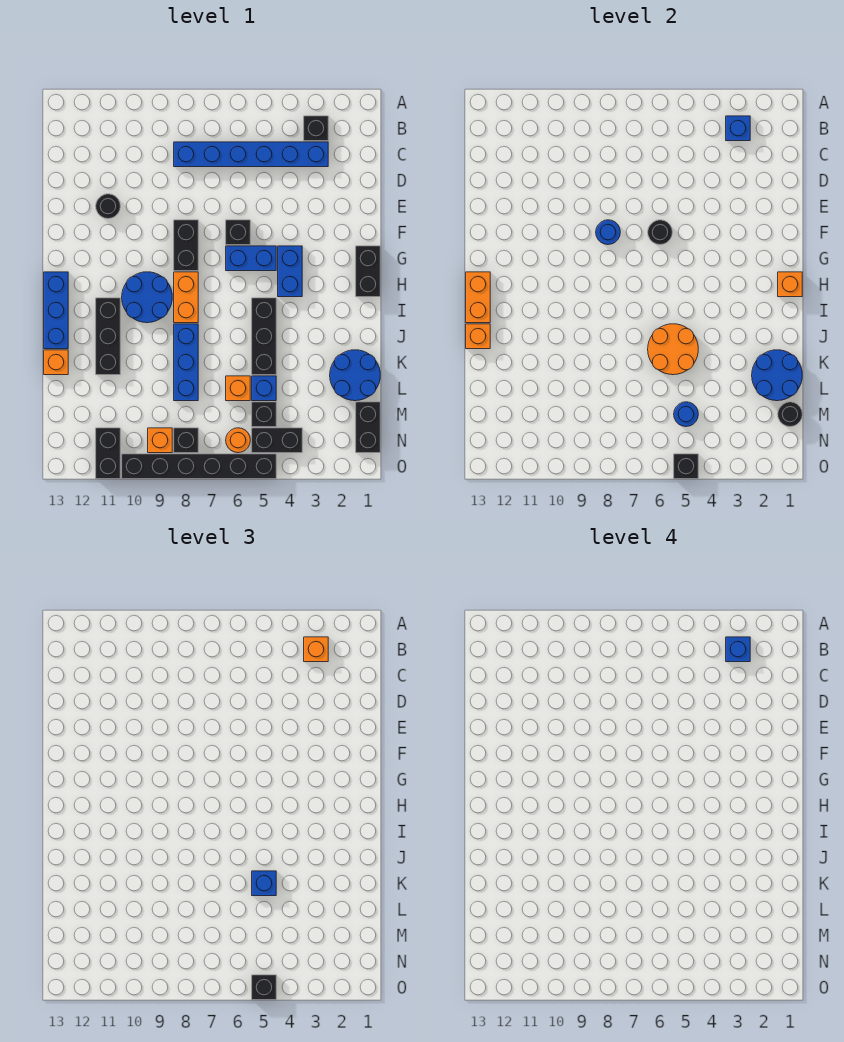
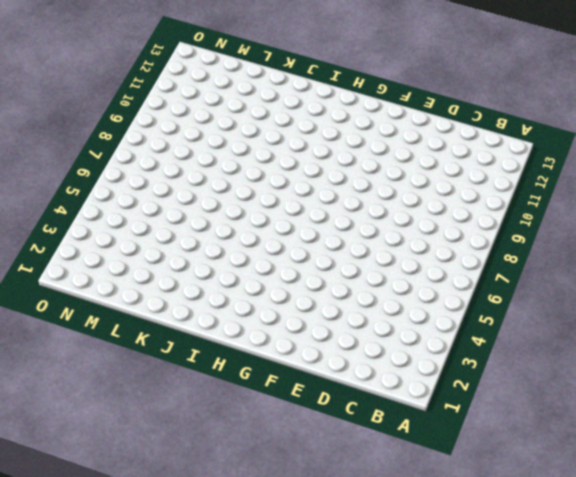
none -> black 1x1 brick [304,116,328,141]
none -> blue 1x6 brick [174,142,328,167]
none -> black 1x1 round brick [96,194,120,219]
none -> black 1x1 brick [226,220,250,245]

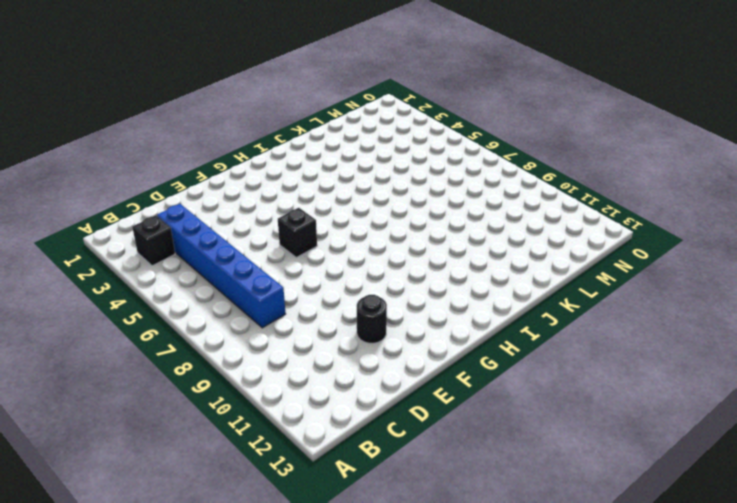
none -> black 1x2 brick [174,220,198,271]
none -> black 1x2 brick [356,246,380,297]
none -> blue 1x2 brick [278,246,302,297]
none -> blue 1x2 brick [226,246,276,271]

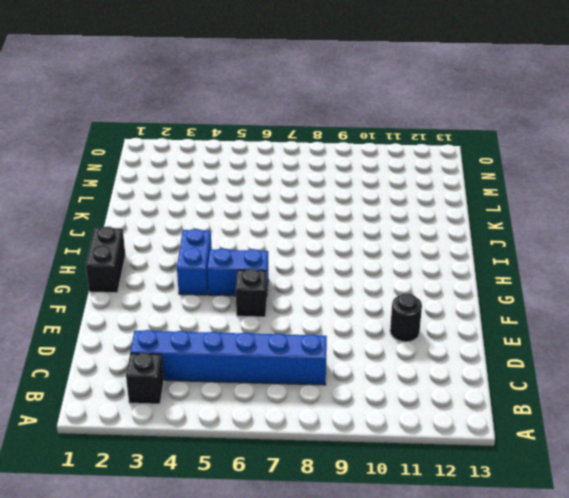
none -> black 1x2 brick [174,220,198,271]
none -> orange 1x2 brick [174,272,198,323]
none -> blue 2x2 round brick [122,272,172,323]
none -> blue 1x3 brick [44,272,68,349]

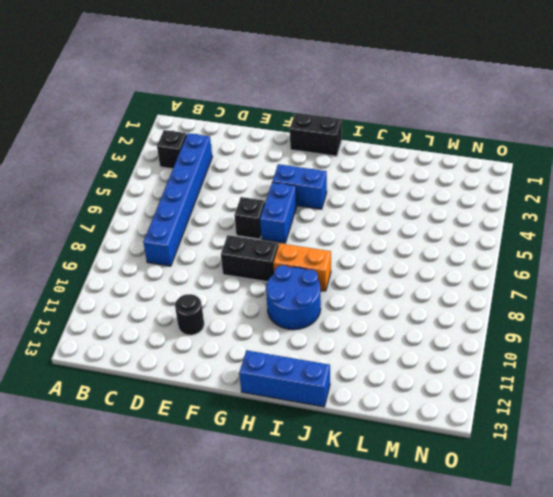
none -> black 1x3 brick [252,298,276,375]
none -> black 1x3 brick [96,298,120,375]
none -> blue 1x3 brick [174,324,198,401]
none -> blue 2x2 round brick [330,350,380,401]

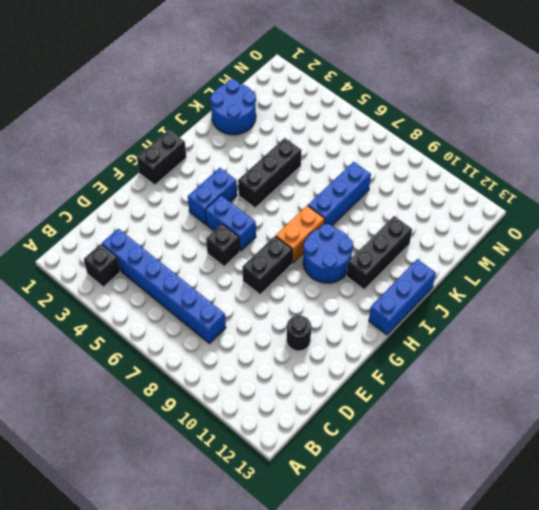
none -> orange 1x1 brick [44,350,68,375]
none -> blue 1x1 brick [252,376,276,401]
none -> orange 1x1 brick [226,376,250,401]
none -> black 1x2 brick [356,402,380,453]

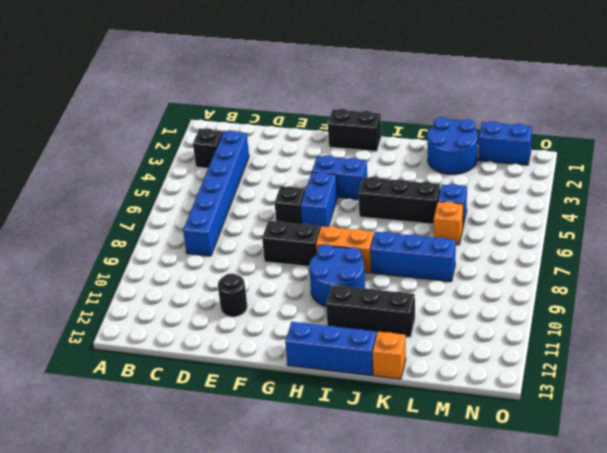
blue 1x2 brick [478,121,532,165] -> black 1x2 brick [356,402,380,453]
none -> black 1x1 brick [252,402,276,427]
none -> black 1x2 brick [252,428,302,453]
none -> orange 1x1 round brick [226,428,250,453]
none -> black 1x1 brick [174,428,198,453]

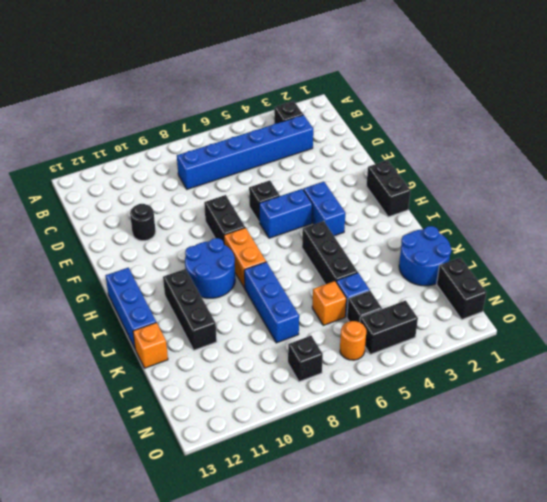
none -> orange 1x1 brick [148,428,172,453]
none -> black 1x2 brick [96,428,120,479]
none -> black 1x6 brick [122,454,276,479]
none -> blue 1x1 brick [726,116,750,141]

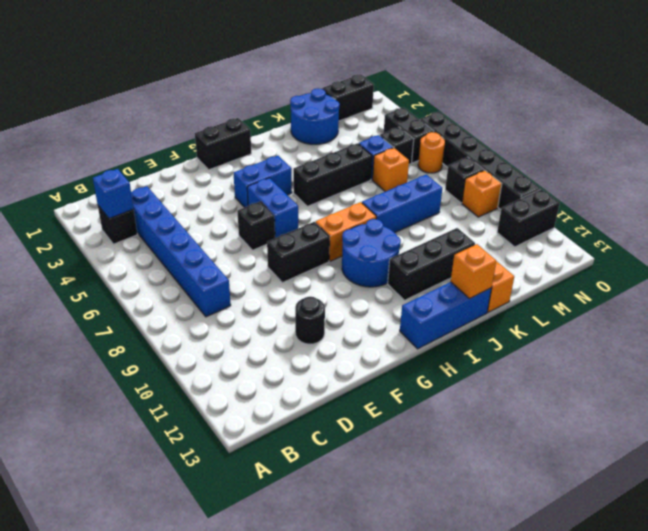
none -> black 1x1 round brick [648,220,672,245]
none -> blue 1x1 round brick [596,220,620,245]
none -> orange 1x1 brick [778,272,802,297]
none -> orange 1x2 brick [466,272,490,323]

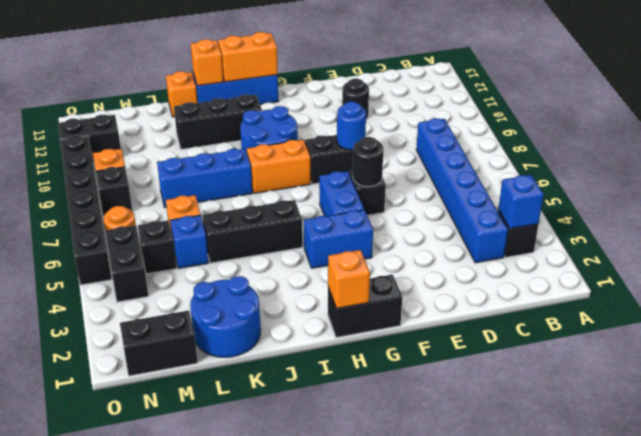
none -> orange 2x2 round brick [648,324,698,375]
none -> blue 2x2 round brick [752,350,802,401]
none -> black 1x1 round brick [778,402,802,427]
none -> blue 1x1 round brick [674,402,698,427]

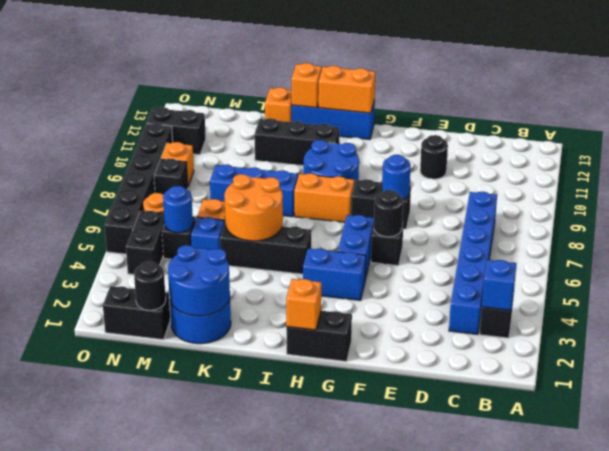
none -> black 1x1 brick [674,454,698,479]
none -> orange 1x1 brick [304,637,328,662]
none -> blue 1x1 brick [252,871,276,896]
none -> black 1x1 brick [252,975,276,1000]

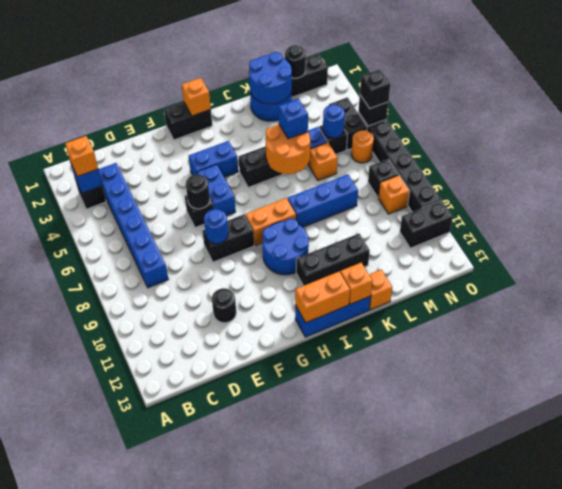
none -> blue 1x1 brick [726,637,750,662]

